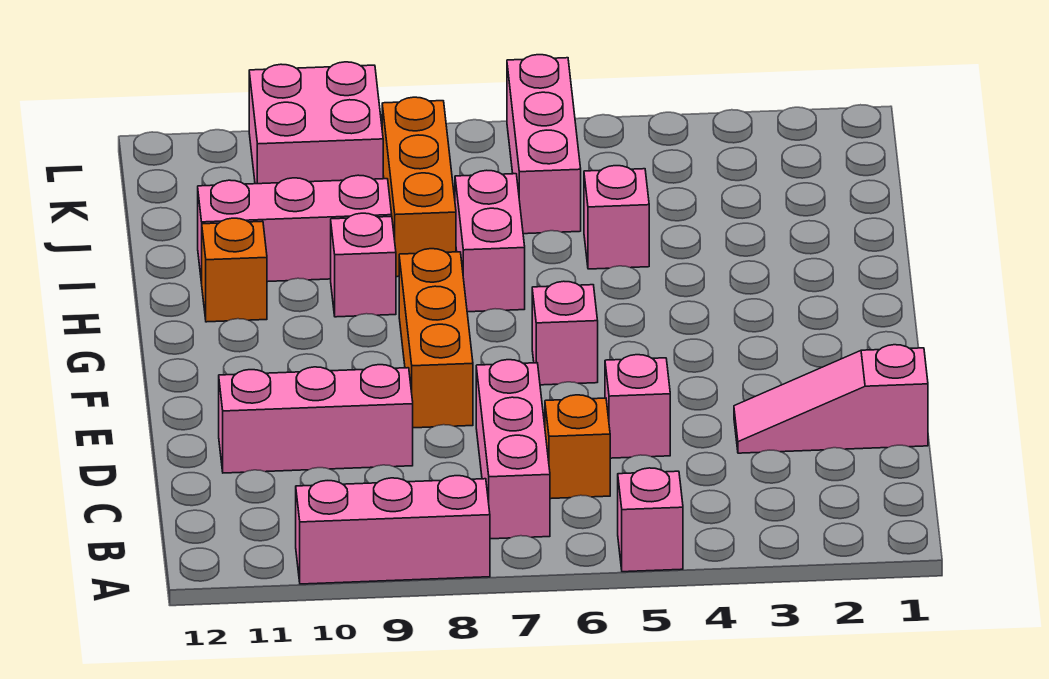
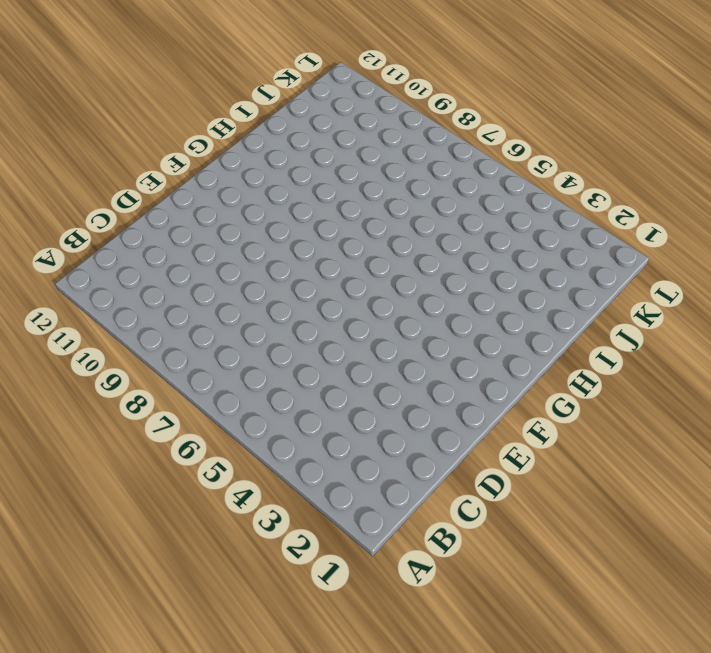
none -> pink 1x1 brick [618,468,683,572]
none -> pink 1x3 brick [296,476,490,584]
none -> pink 1x3 brick [476,360,550,539]

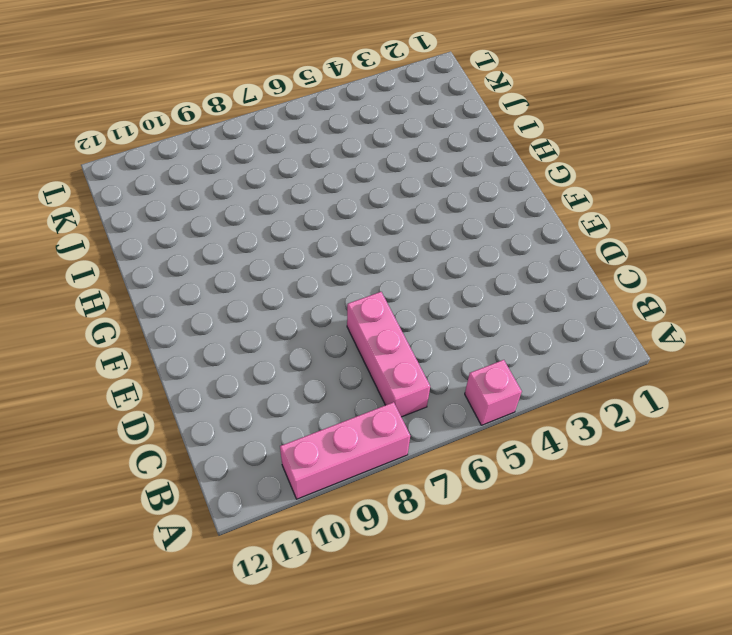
none -> orange 1x1 brick [545,395,610,499]
none -> pink 1x3 slope [734,345,928,453]
none -> pink 1x1 brick [605,355,670,458]

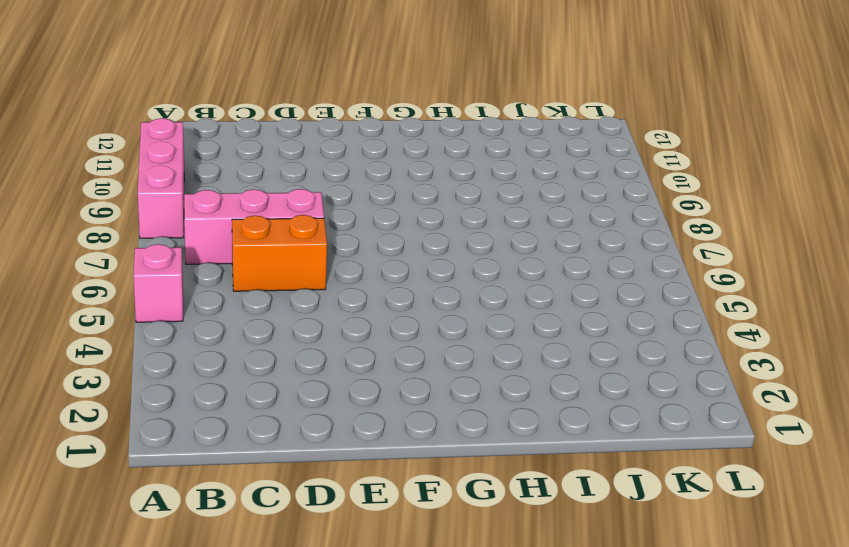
orange 1x2 brick [232,215,327,291] -> orange 1x1 brick [545,395,610,499]
none -> pink 1x3 slope [734,345,928,453]
none -> pink 1x1 brick [605,355,670,458]
none -> pink 1x3 brick [219,365,413,473]

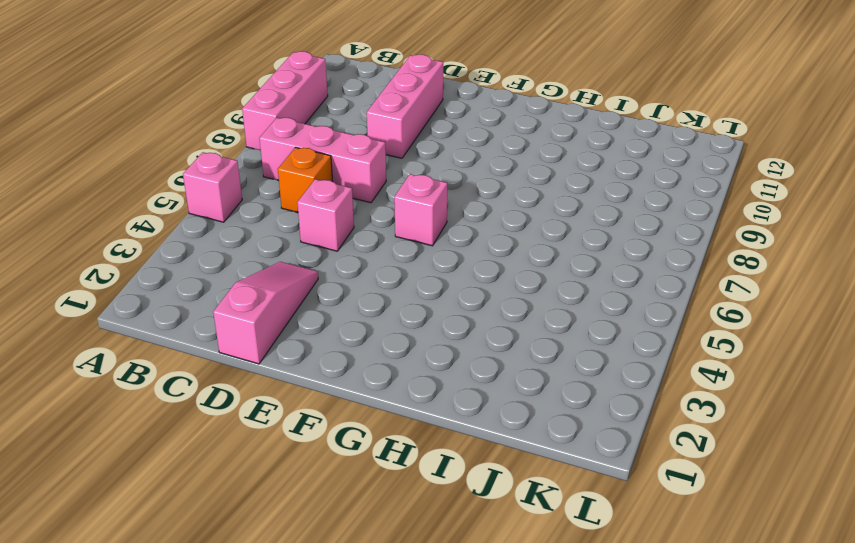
none -> orange 1x3 brick [399,249,473,428]
none -> pink 1x2 brick [455,170,525,312]
none -> pink 1x1 brick [331,213,396,317]

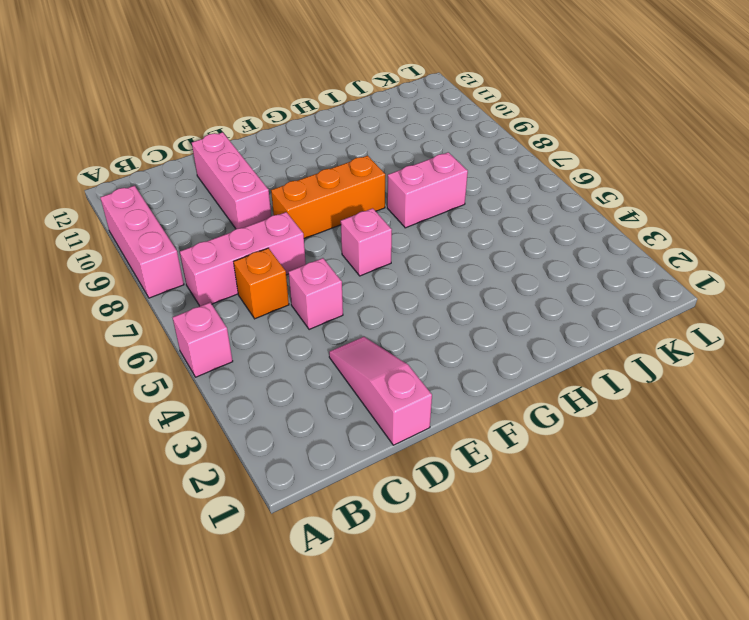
none -> pink 1x1 brick [331,213,396,317]
none -> orange 1x1 brick [202,218,267,322]
none -> pink 1x1 brick [584,166,649,269]

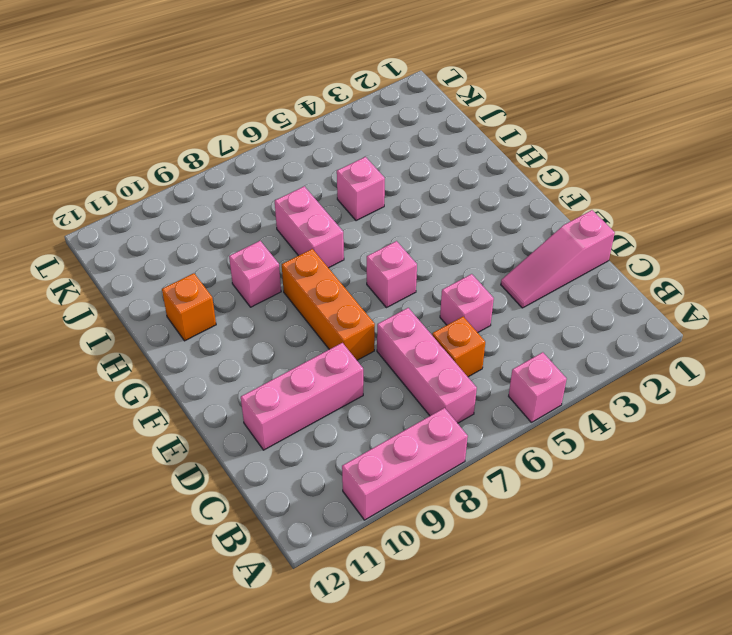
none -> orange 1x3 brick [382,97,456,277]
none -> pink 1x3 brick [198,175,392,283]
none -> pink 1x3 brick [507,55,581,234]

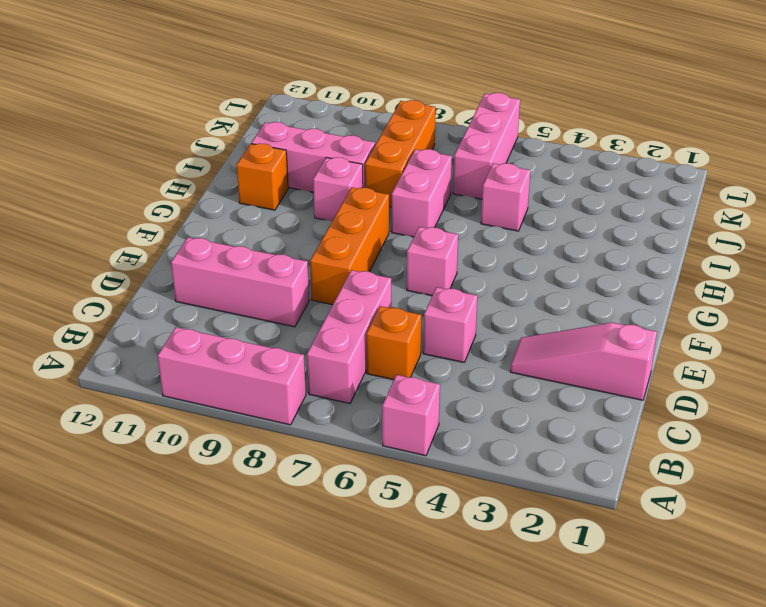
none -> pink 2x2 brick [249,62,384,184]

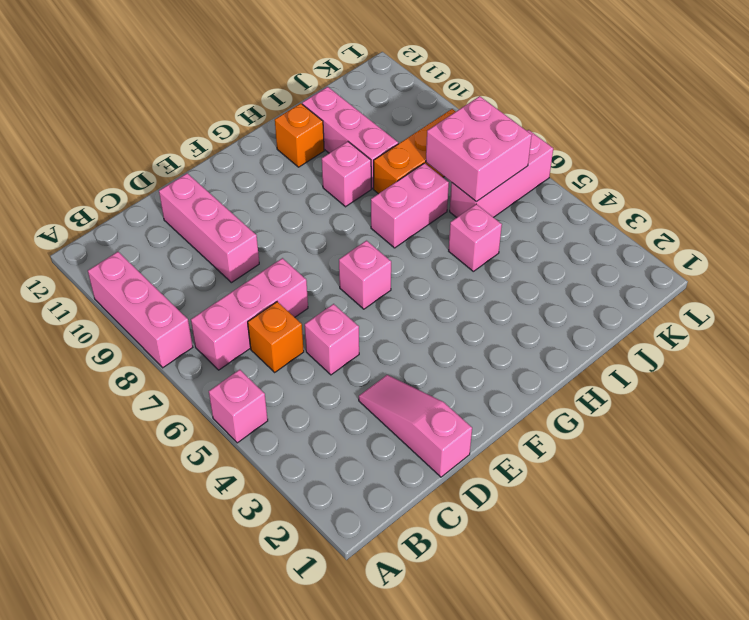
pink 2x2 brick [426,96,532,202] -> pink 2x2 brick moved to [249,62,384,184]
none -> orange 1x3 brick [399,249,473,428]

